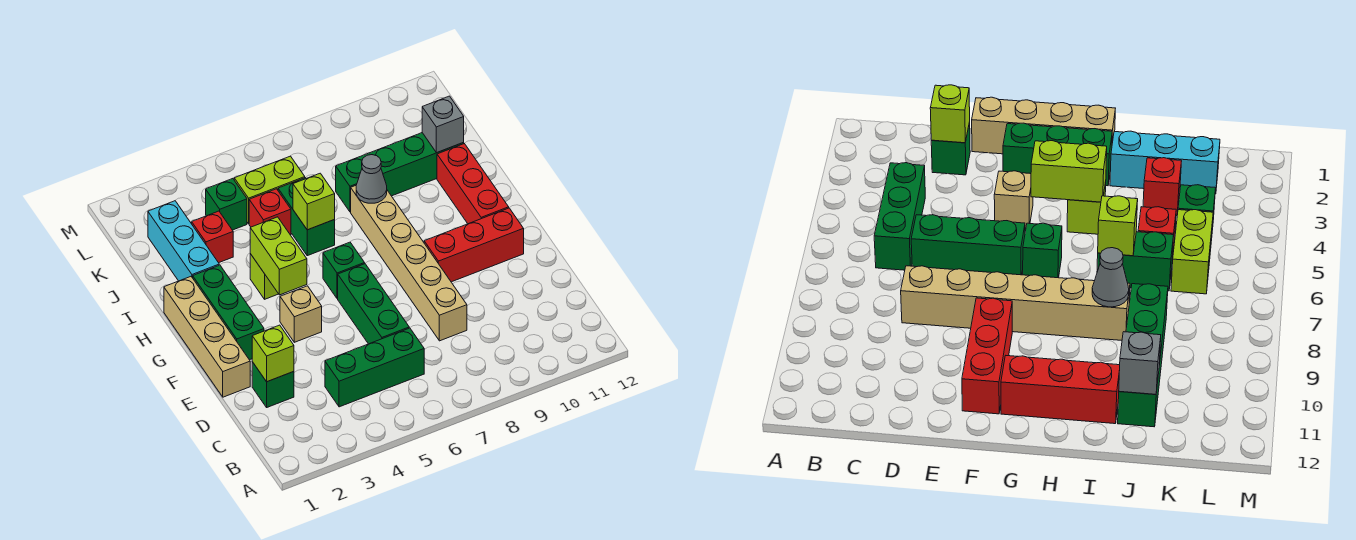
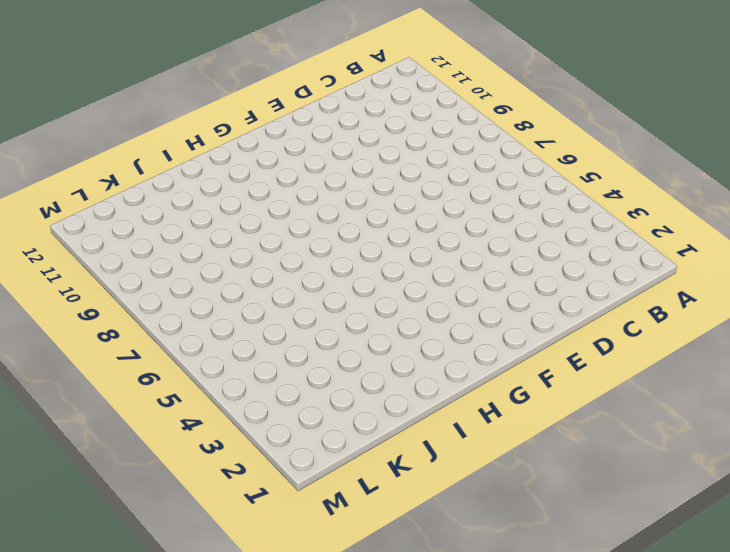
none -> green 1x3 brick [325,328,424,407]
none -> green 1x1 brick [252,362,294,407]
none -> green 1x3 brick [338,264,409,344]

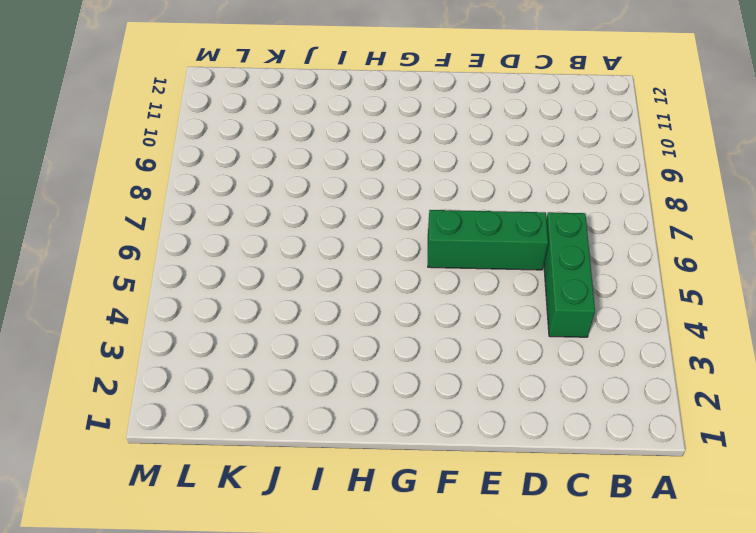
none -> green 1x1 brick [252,362,294,407]
none -> tan 1x6 brick [351,186,467,341]
none -> tan 1x4 brick [164,277,250,397]

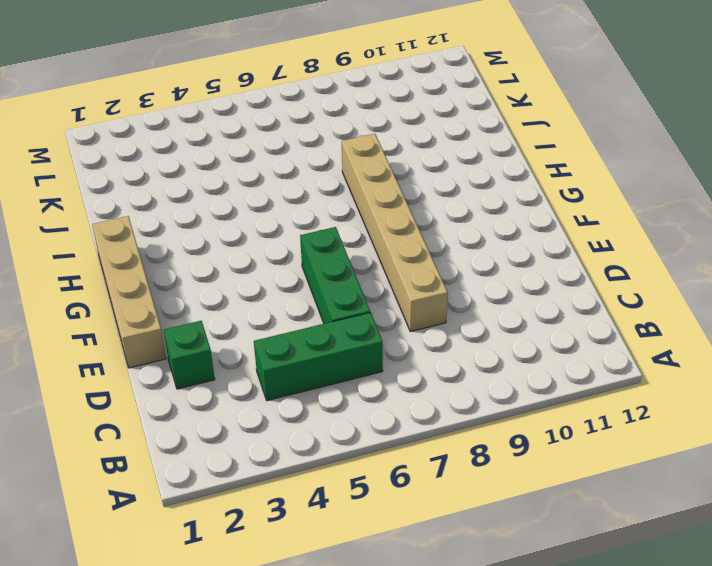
none -> green 1x3 brick [193,265,264,360]
none -> tan 1x1 brick [280,286,322,342]
none -> red 1x3 brick [424,208,524,282]

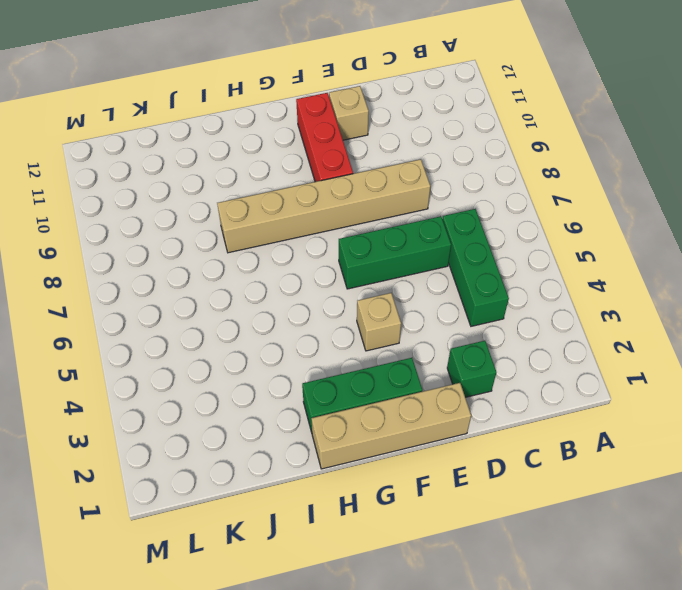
tan 1x1 brick [329,86,369,140] -> none
none -> green 1x1 brick [323,242,365,299]
none -> red 1x3 brick [437,144,509,224]
none -> lime 1x1 brick [250,254,278,299]

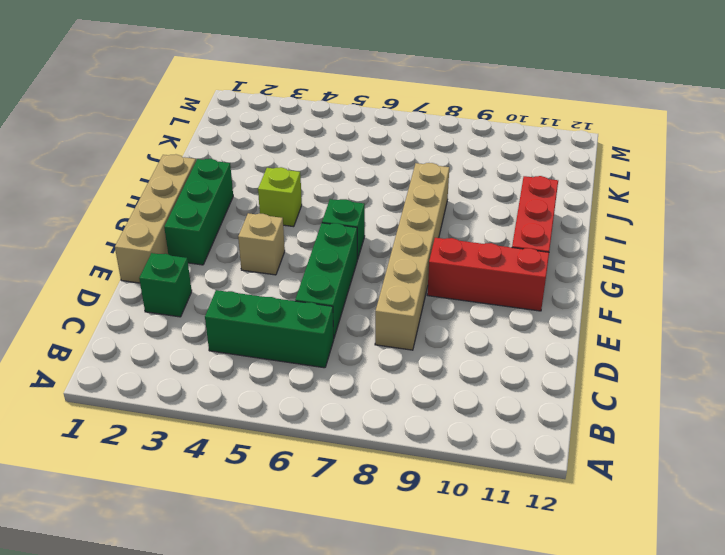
none -> cyan 1x3 brick [148,201,219,281]
none -> green 1x2 brick [278,178,335,256]
none -> red 1x1 brick [192,211,233,263]

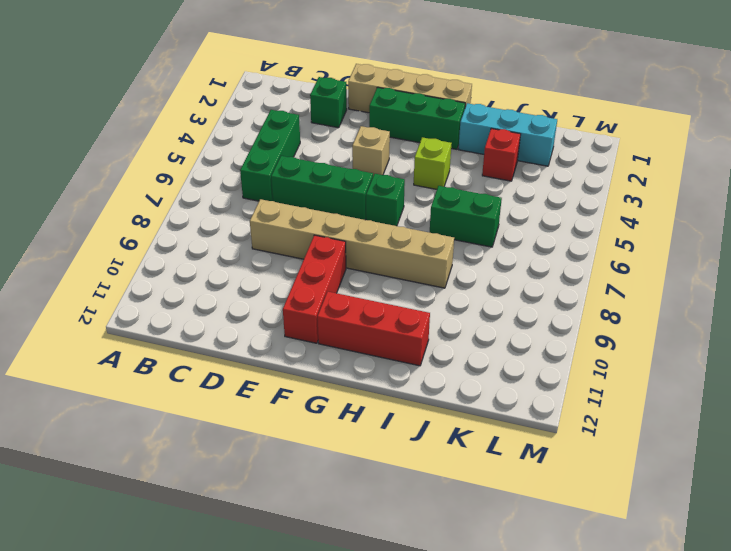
none -> red 1x1 brick [249,189,291,235]
none -> green 1x4 brick [336,133,464,212]
none -> green 1x1 brick [206,178,247,230]

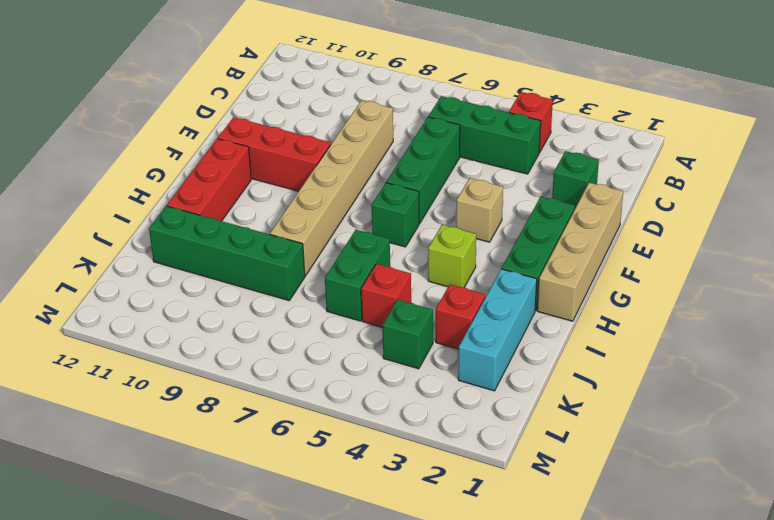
red 1x1 brick [509,92,553,152] -> none
none -> lime 1x2 brick [234,156,305,224]
none -> lime 1x1 brick [252,325,294,382]
none -> lime 1x2 brick [250,217,307,295]

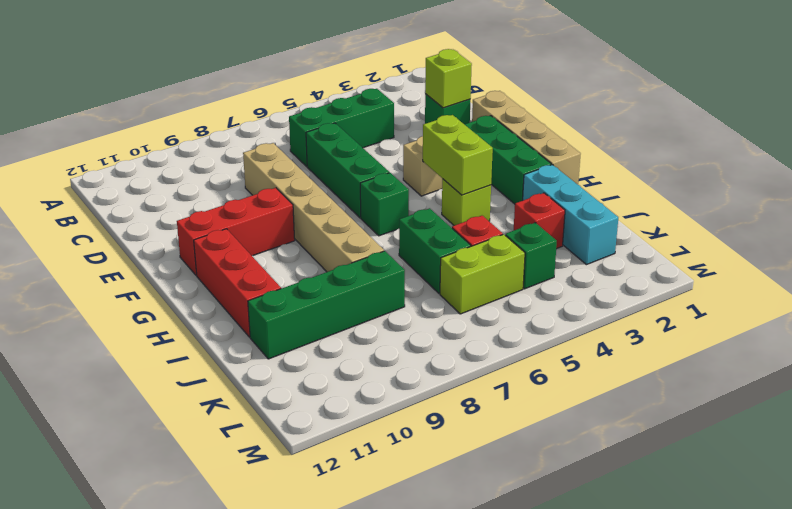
none -> lime 1x1 brick [293,173,335,230]
none -> grey 1x1 cone [356,155,387,203]
none -> grey 1x1 brick [422,96,464,153]

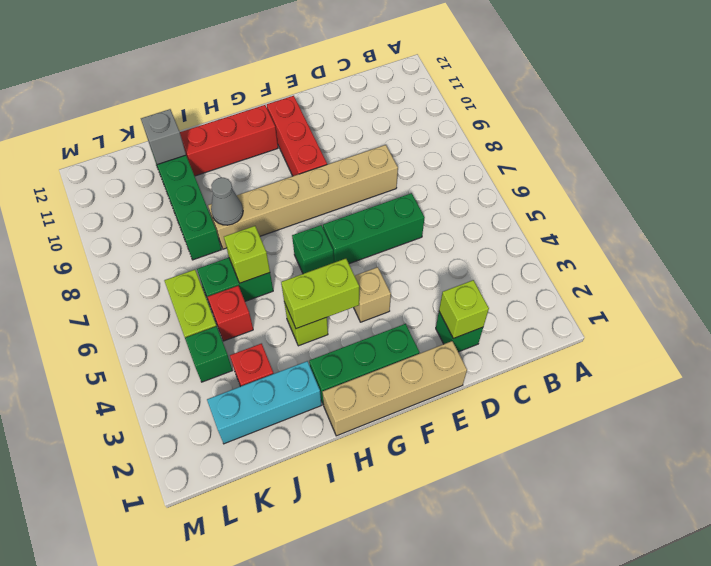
none -> green 1x3 brick [325,328,424,407]

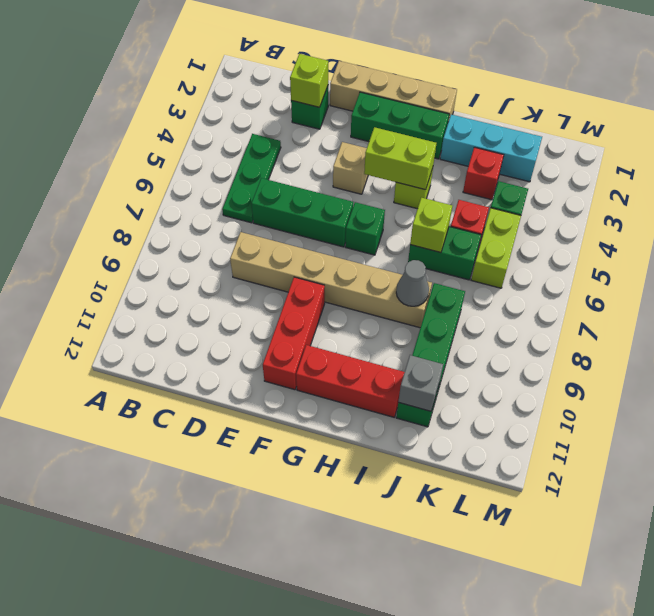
green 1x3 plate [222,134,281,223] -> green 1x3 brick [325,328,424,407]

